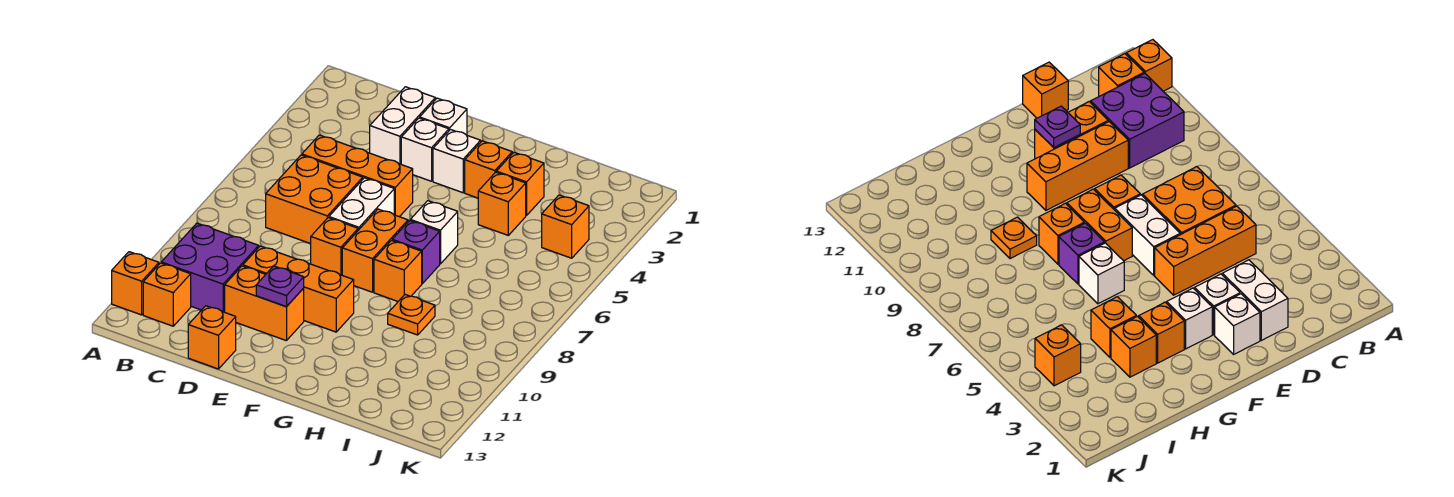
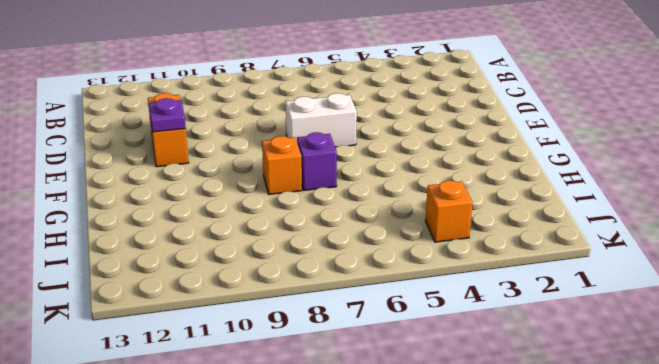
none -> orange 1x1 brick [112,252,159,315]
none -> purple 2x2 brick [161,223,259,312]
none -> orange 1x1 brick [143,263,191,326]

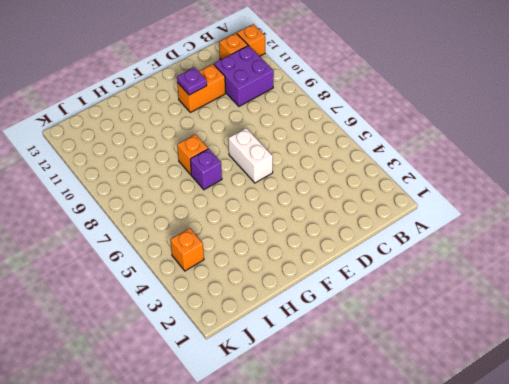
none -> orange 1x3 brick [302,135,413,217]
none -> orange 2x2 brick [266,155,363,244]
none -> white 1x2 brick [370,87,435,164]

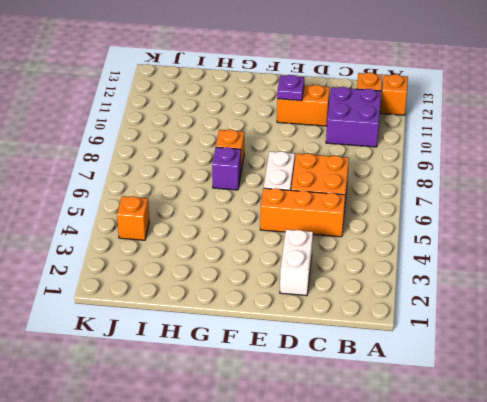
none -> orange 1x3 brick [243,246,354,332]
none -> orange 1x1 brick [188,306,236,369]
none -> white 1x1 brick [420,98,467,135]

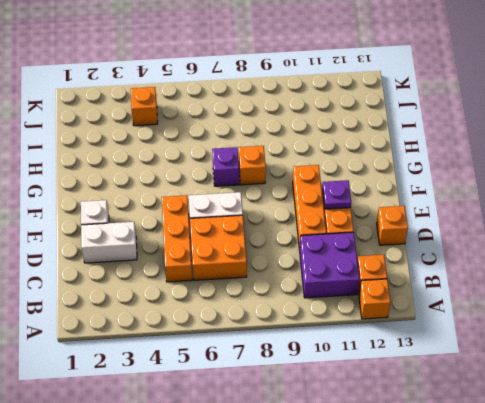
none -> white 1x1 brick [401,118,449,181]
none -> orange 1x1 brick [311,218,358,275]
none -> white 1x1 brick [433,130,481,193]

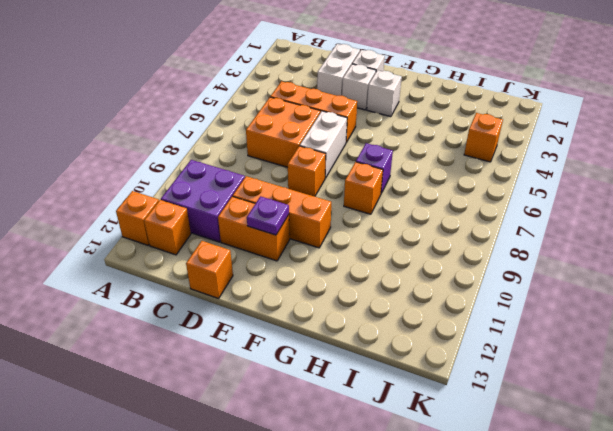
none -> orange 1x2 brick [342,209,408,292]
none -> orange 1x1 brick [465,141,512,198]
none -> white 1x1 brick [410,201,458,264]

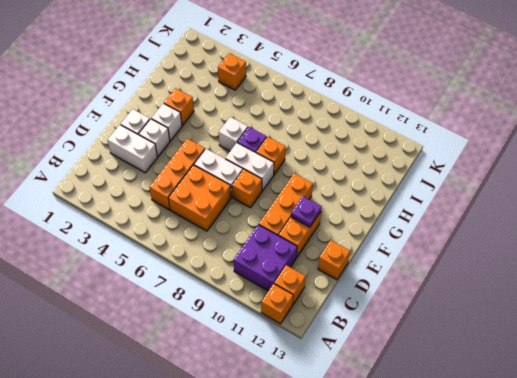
white 1x2 brick [225,143,274,191] -> orange 1x2 brick [342,209,408,292]
none -> orange 1x1 brick [496,152,544,216]
none -> orange 1x1 brick [478,172,526,235]
none -> orange 1x1 plate [388,295,435,335]

